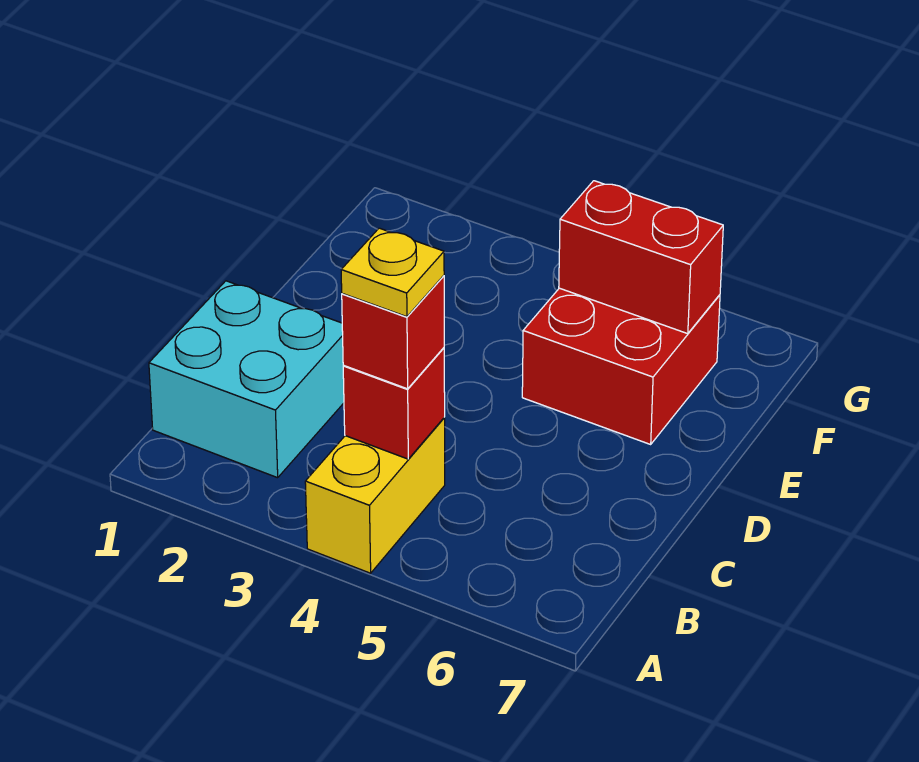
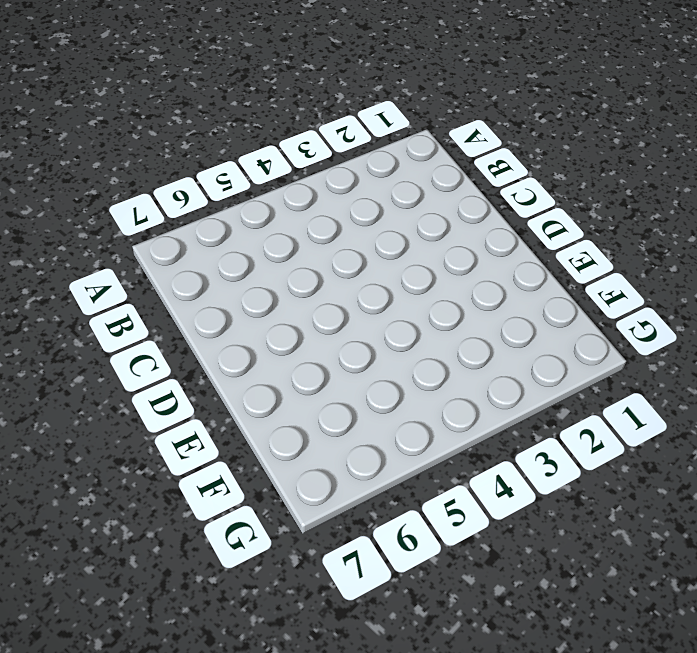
none -> yellow 1x2 brick [305,418,445,573]
none -> cyan 2x2 brick [149,281,344,478]

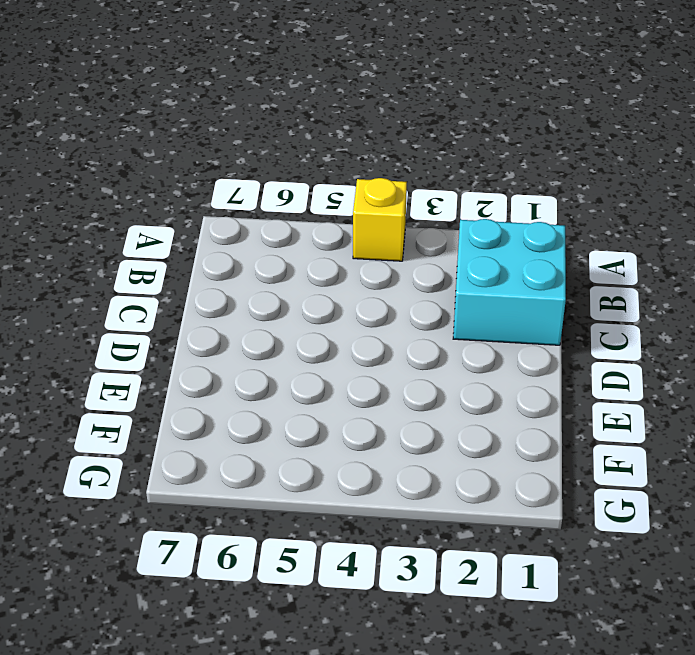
yellow 1x1 brick [353,178,407,261] -> yellow 1x2 brick [305,418,445,573]
none -> red 2x2 brick [522,288,720,444]
none -> red 1x1 brick [343,348,445,459]

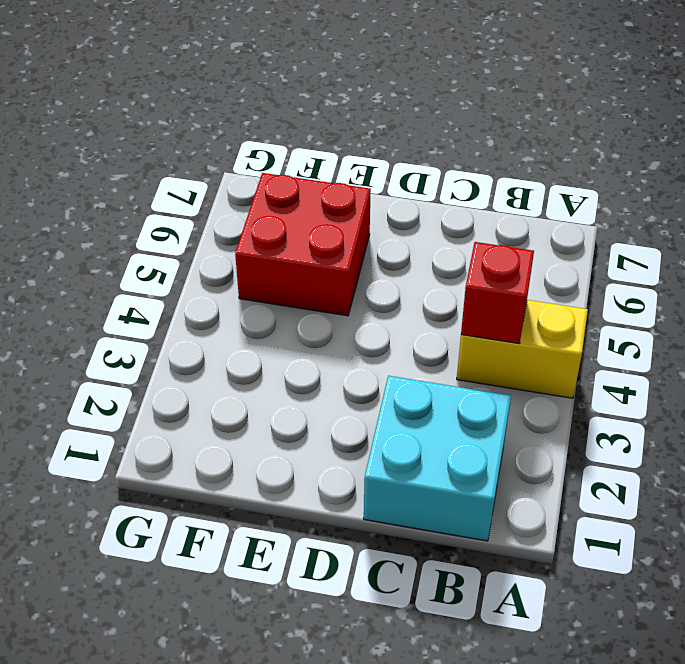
none -> red 1x2 brick [559,181,723,334]
none -> red 1x1 brick [342,276,444,389]

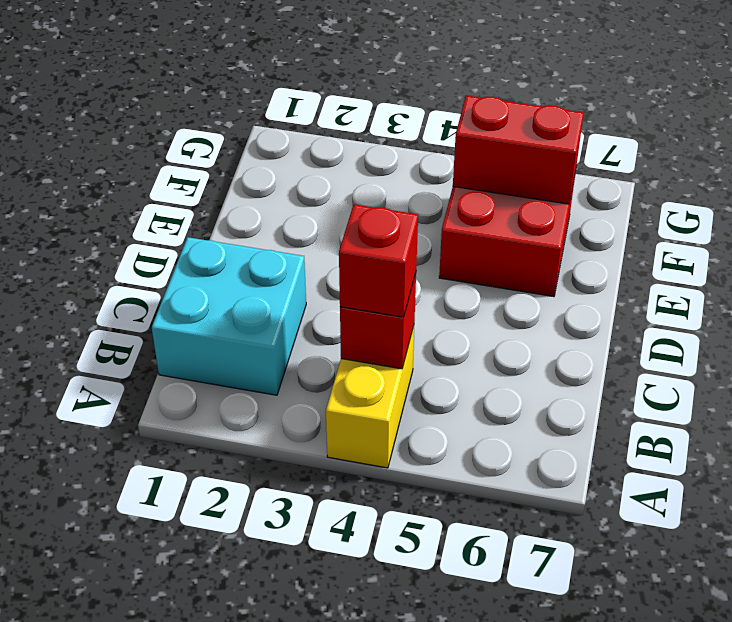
none -> yellow 1x1 plate [341,228,444,317]

